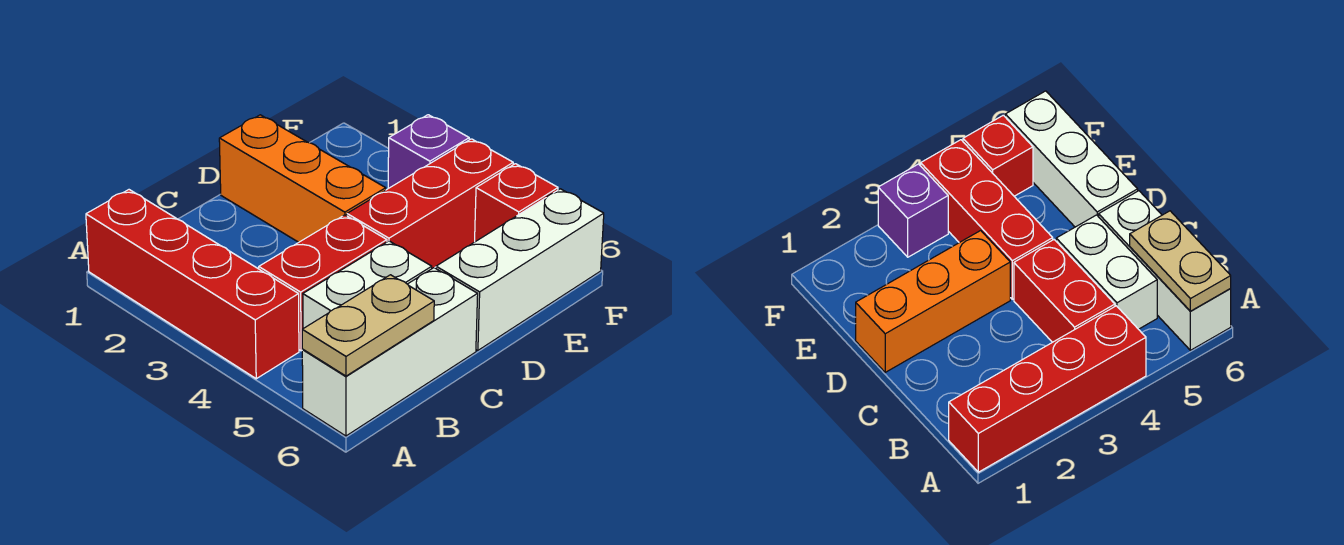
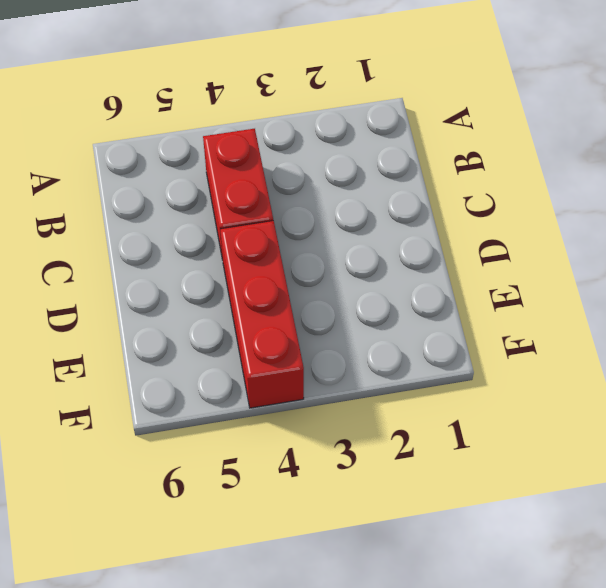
none -> red 1x4 brick [86,190,299,379]
none -> white 1x3 brick [302,268,478,436]

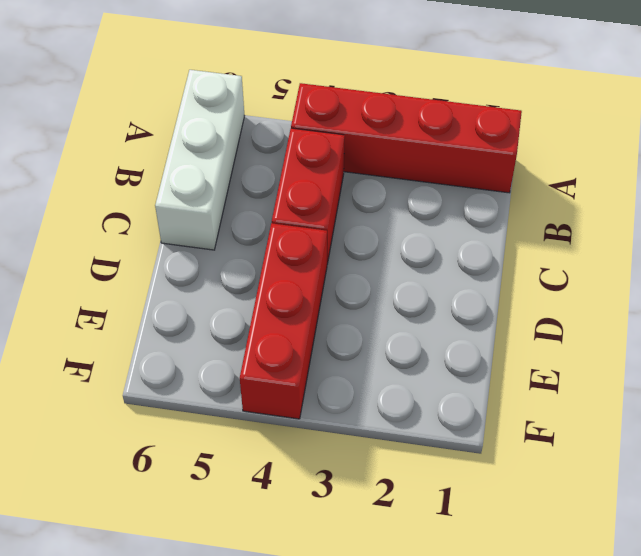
none -> white 1x2 brick [303,241,432,329]
none -> orange 1x3 brick [219,115,386,242]

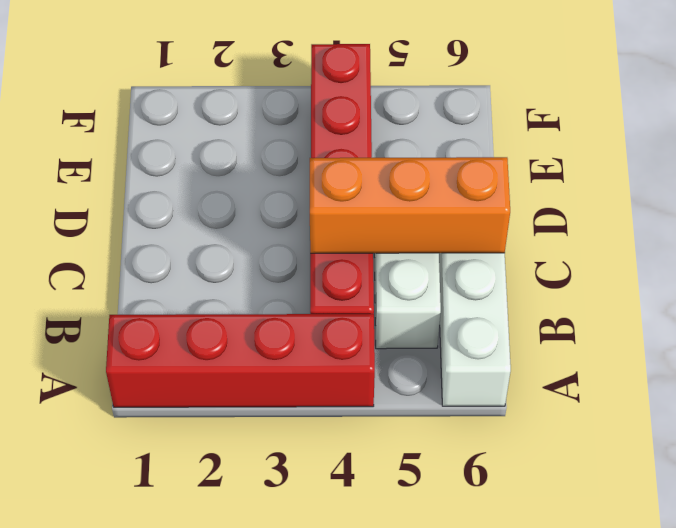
orange 1x3 brick [310,157,510,253] -> orange 1x3 brick moved to [219,115,386,242]
none -> white 1x3 brick [436,189,604,350]
none -> purple 1x1 brick [388,115,469,188]

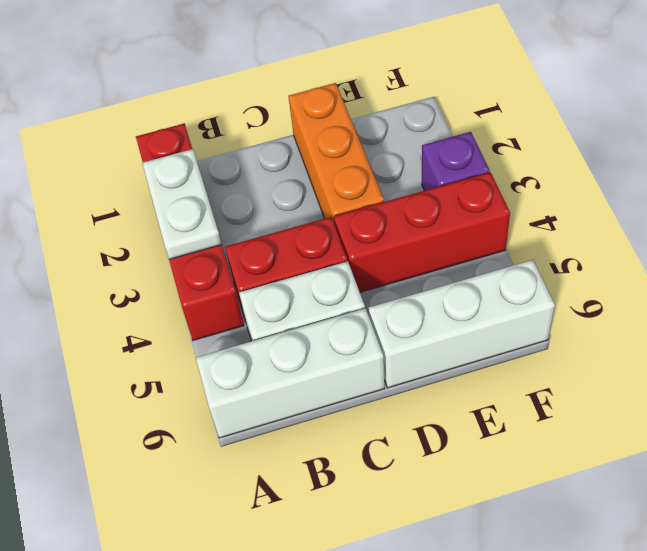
white 1x2 plate [142,149,222,259] -> none
none -> red 1x1 brick [475,164,558,242]
none -> tan 1x2 plate [302,275,434,376]

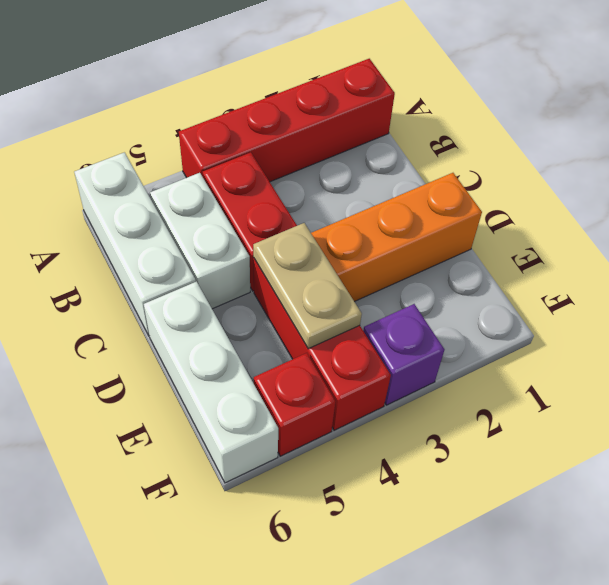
tan 1x2 plate [253,223,362,349] -> tan 1x2 plate moved to [302,275,434,376]

